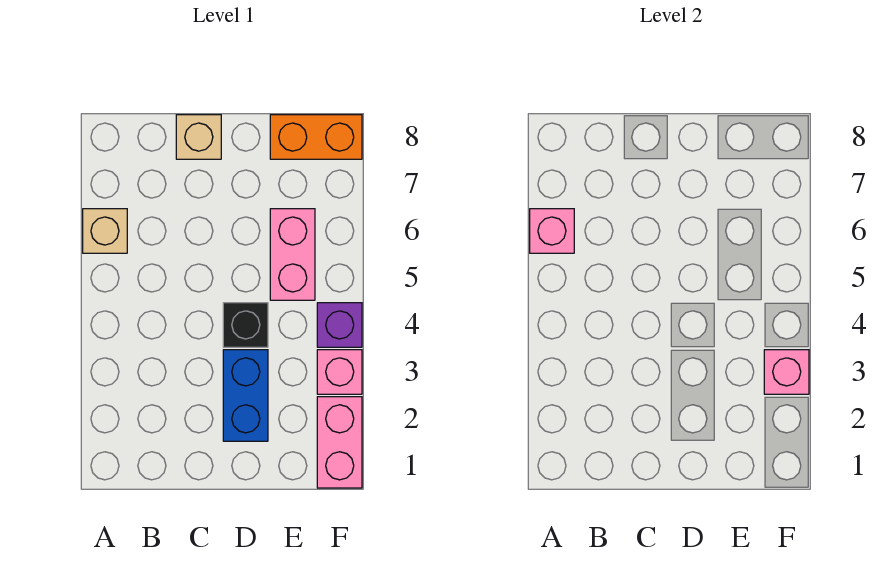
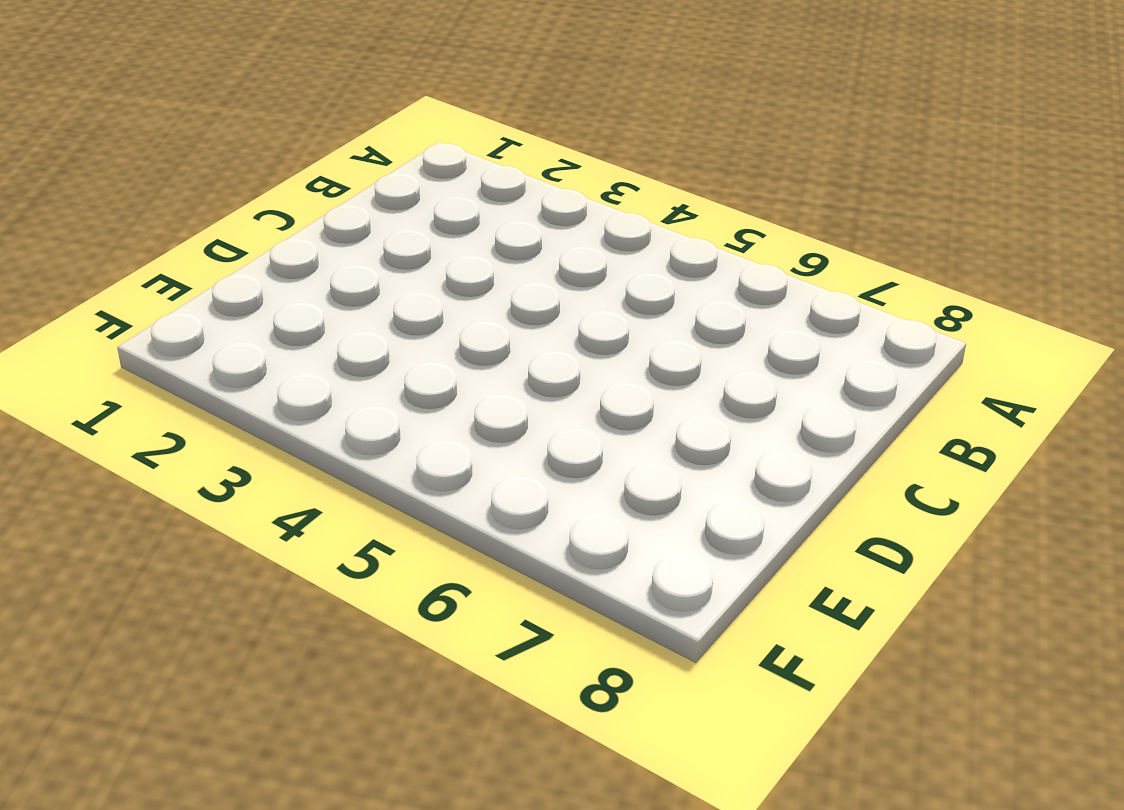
none -> tan 1x1 brick [83,209,127,253]
none -> tan 1x1 brick [176,115,221,159]

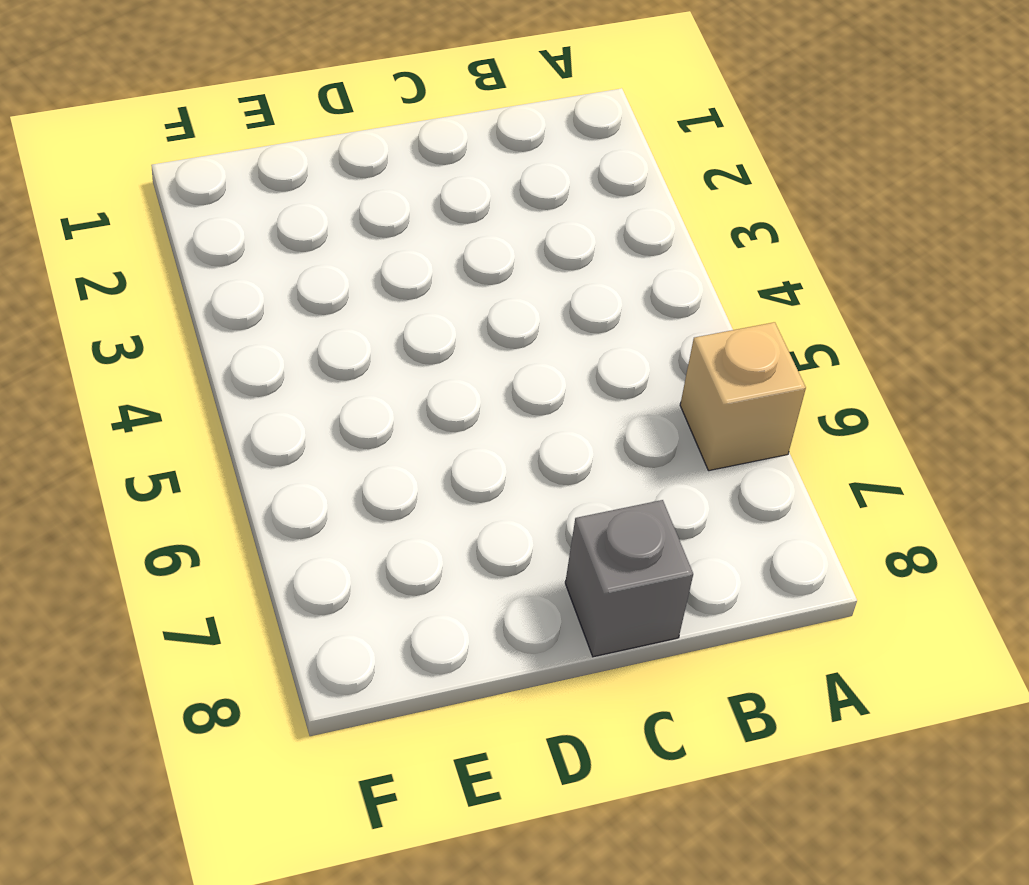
grey 1x1 brick [565,500,693,657] -> tan 1x1 brick [176,115,221,159]
none -> blue 1x2 brick [223,350,268,441]
none -> black 1x1 brick [223,303,268,347]

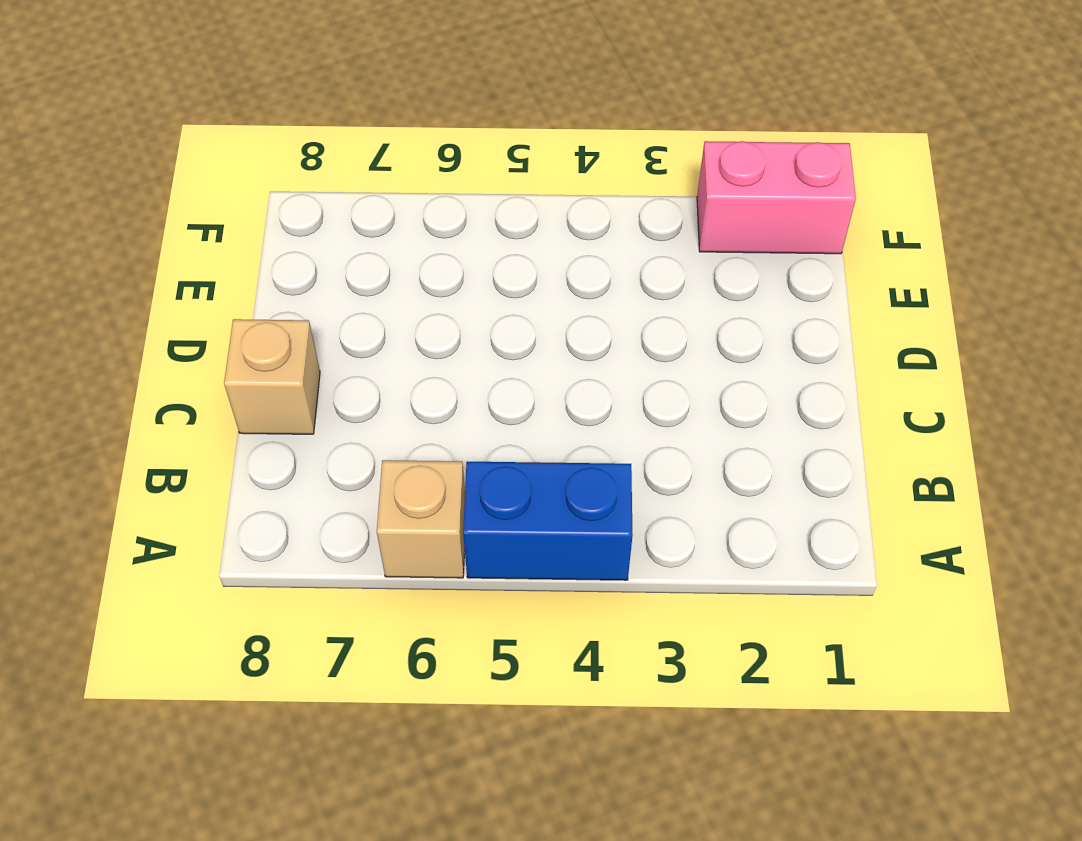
blue 1x2 brick [463,462,633,580] -> blue 1x2 brick moved to [223,350,268,441]
none -> black 1x1 brick [223,303,268,347]
none -> pink 1x2 brick [270,209,315,300]

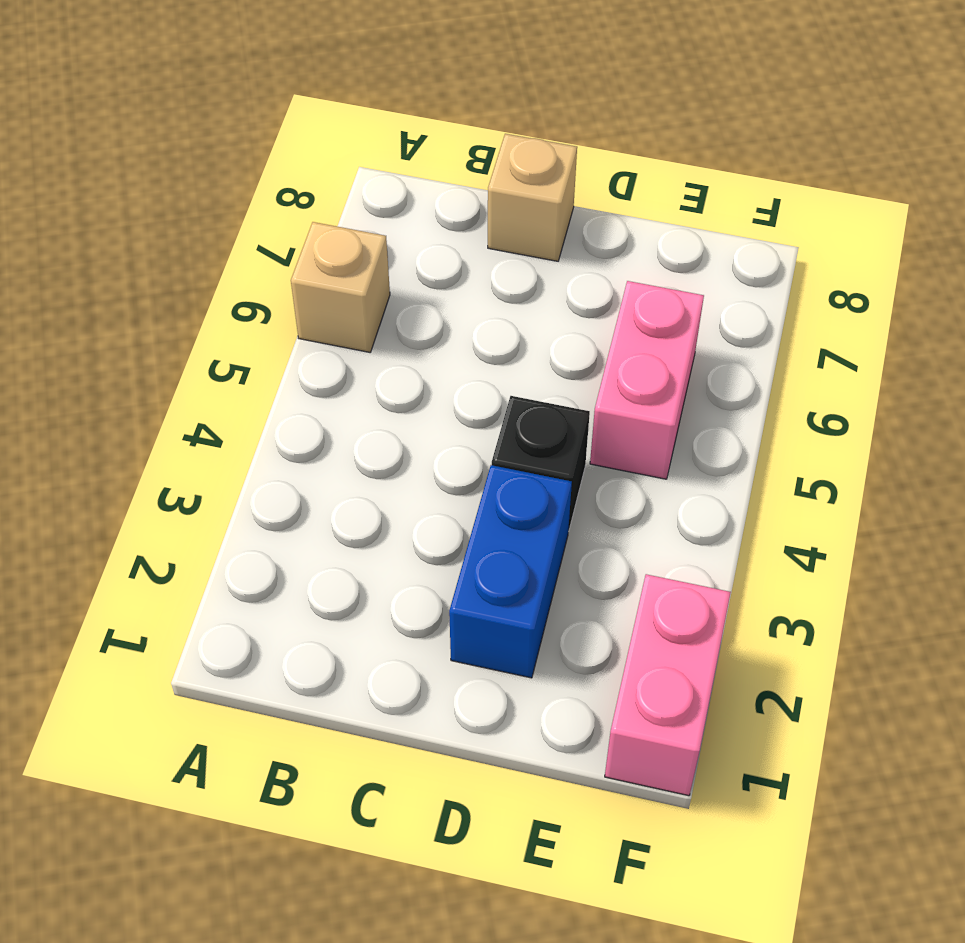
none -> orange 1x2 brick [270,115,362,159]
none -> pink 1x1 brick [317,350,362,394]

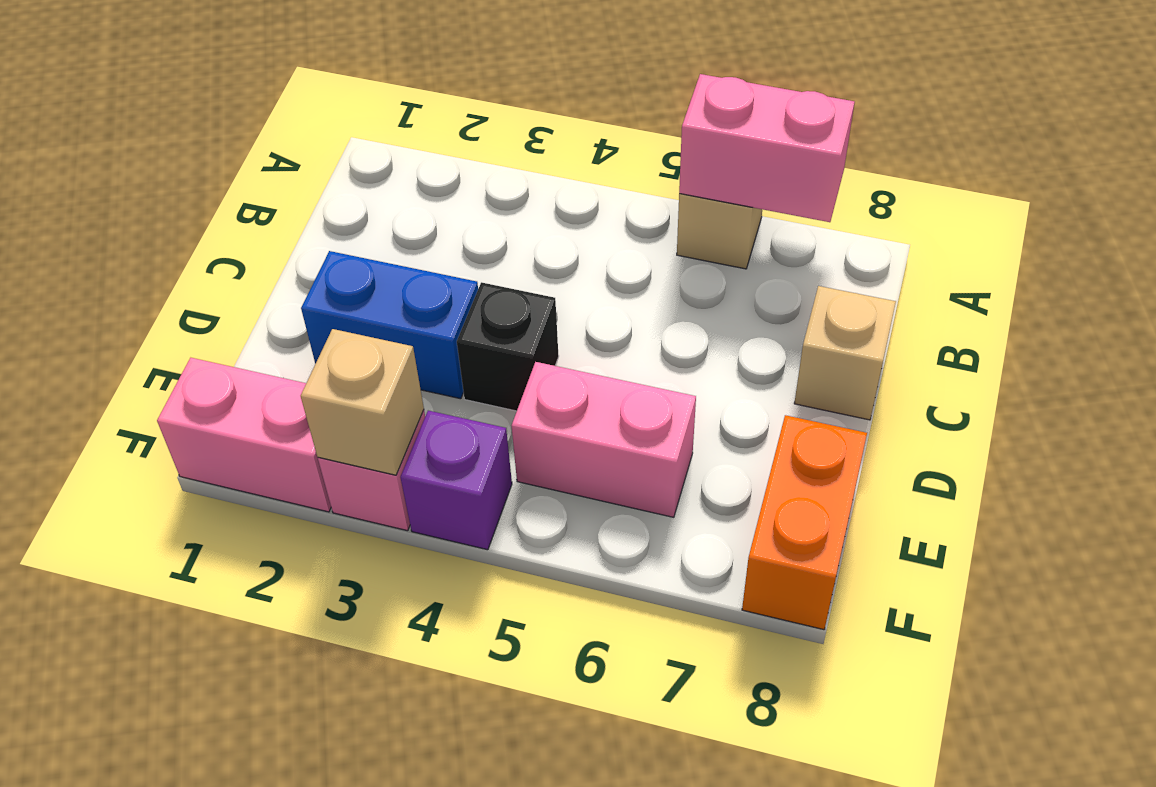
pink 1x2 brick [679,74,855,222] -> pink 1x1 brick [530,209,574,253]
tan 1x1 brick [301,329,424,475] -> pink 1x1 brick [764,350,809,394]

